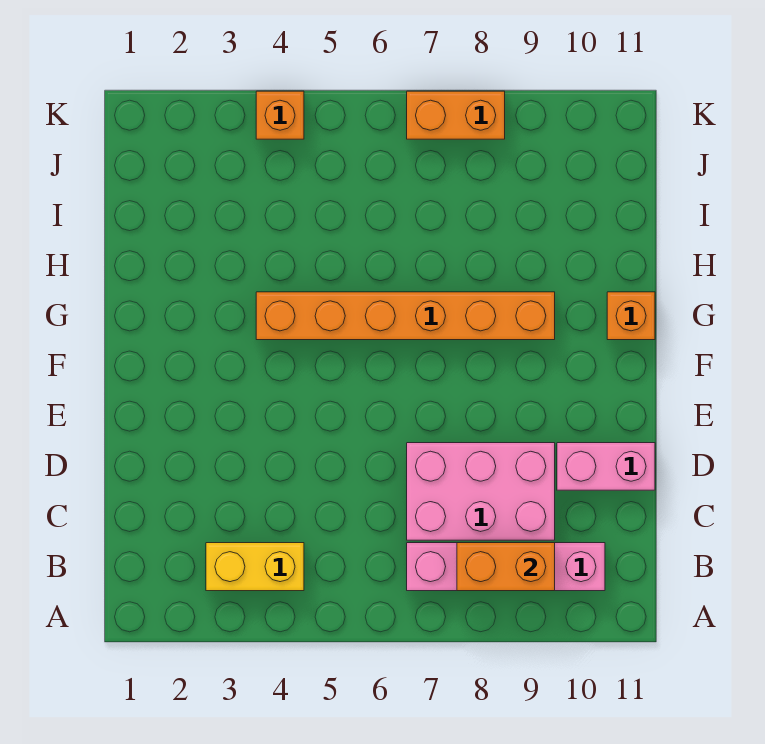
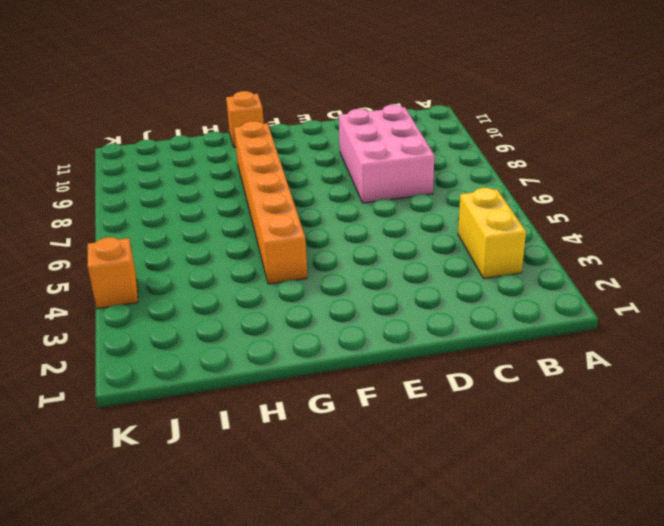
none -> pink 1x4 brick [407,543,605,591]
none -> pink 1x2 brick [557,443,655,490]

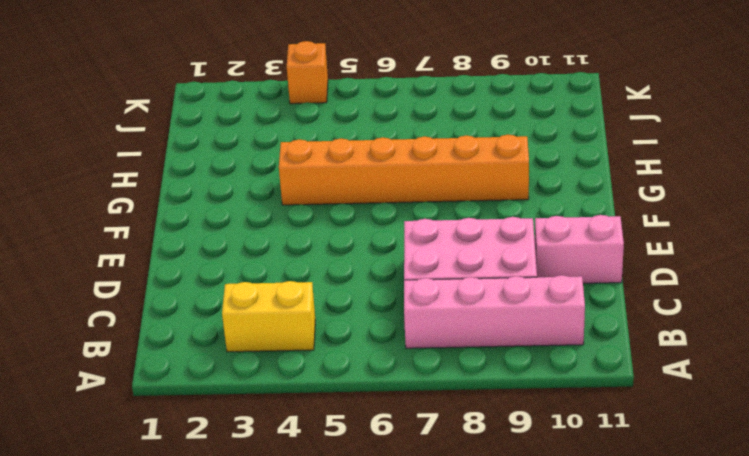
none -> orange 1x1 brick [607,292,655,340]
none -> orange 1x2 brick [407,91,505,139]

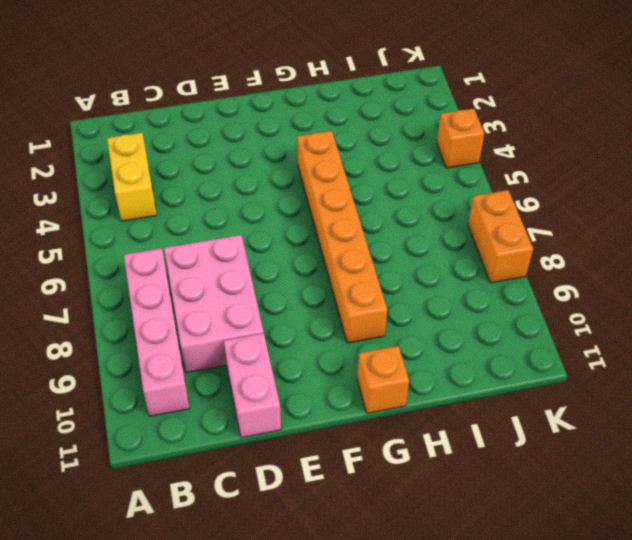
none -> orange 1x2 brick [457,543,555,591]

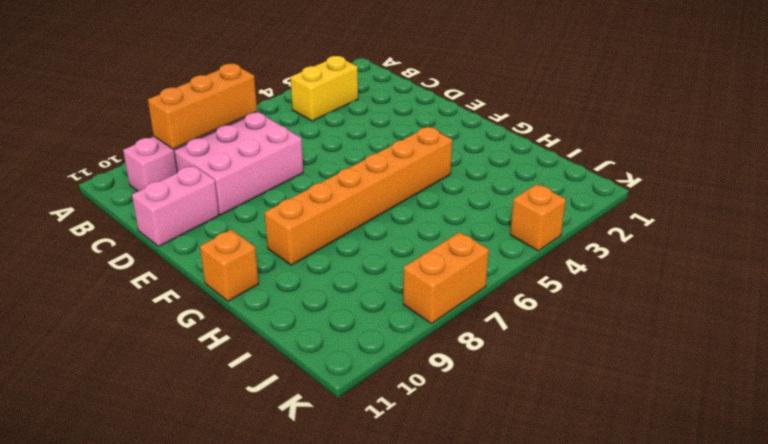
orange 1x3 brick [148,64,257,149] -> orange 1x2 brick [457,543,555,591]

